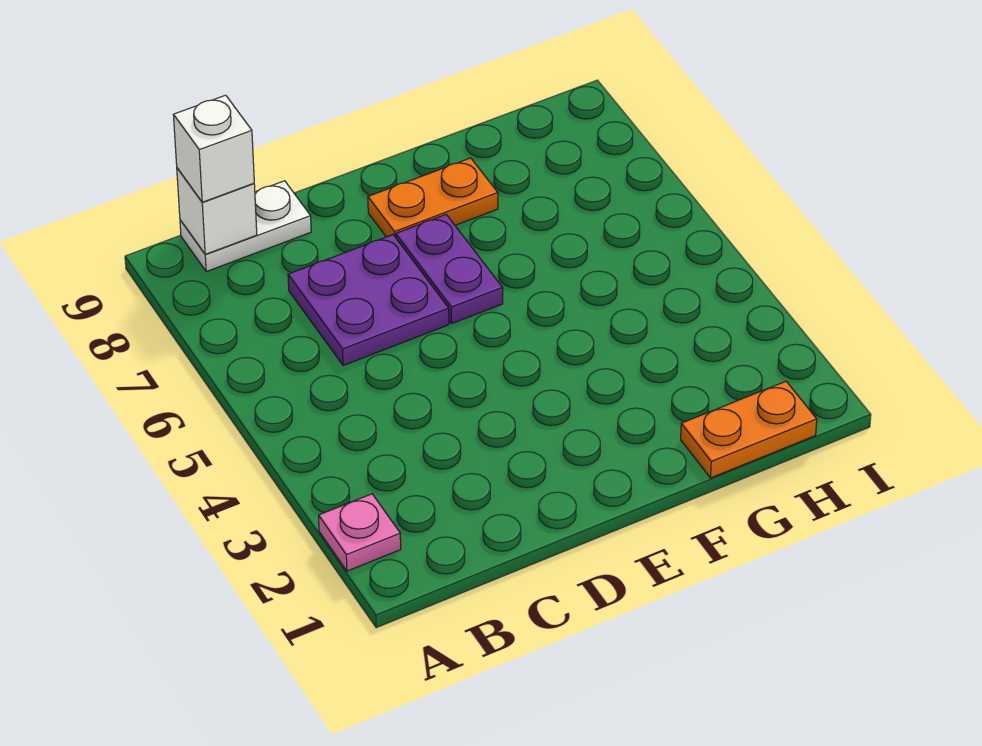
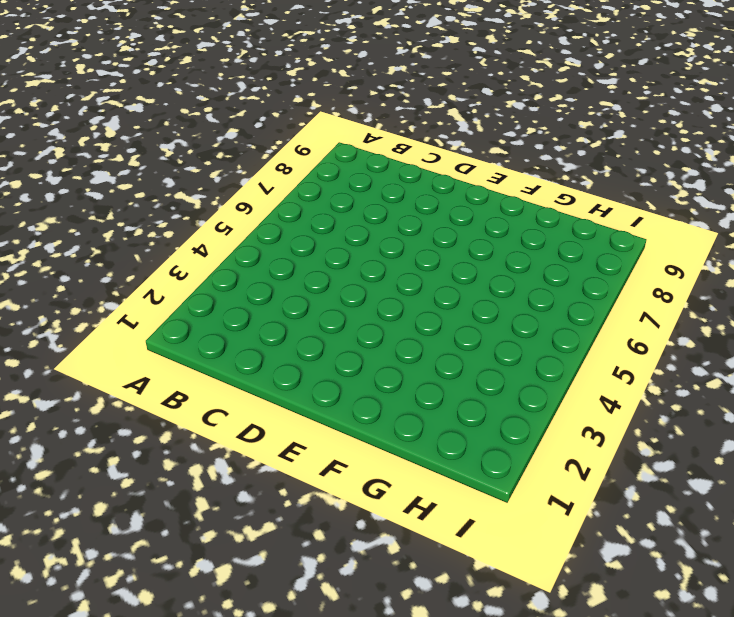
none -> pink 1x1 plate [319,494,401,571]
none -> white 1x2 plate [180,181,311,272]

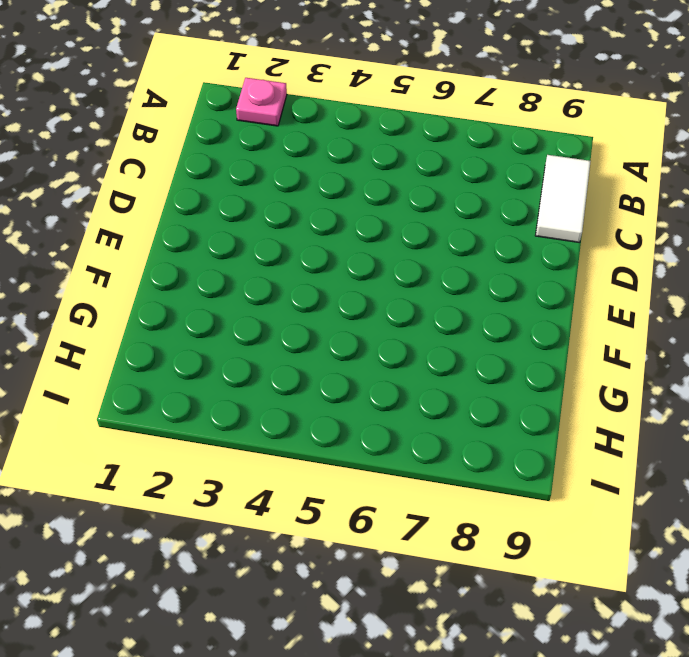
white 1x2 tile [535,155,591,243] -> white 1x2 plate [180,181,311,272]
none -> purple 2x2 plate [288,235,449,366]
none -> purple 1x2 plate [396,214,503,323]

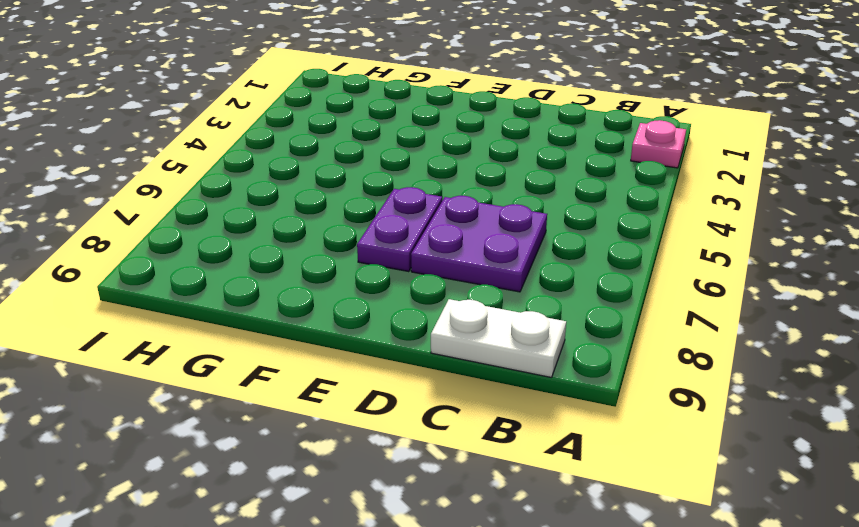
none -> orange 1x2 plate [368,158,498,237]
none -> orange 1x2 plate [681,381,817,478]

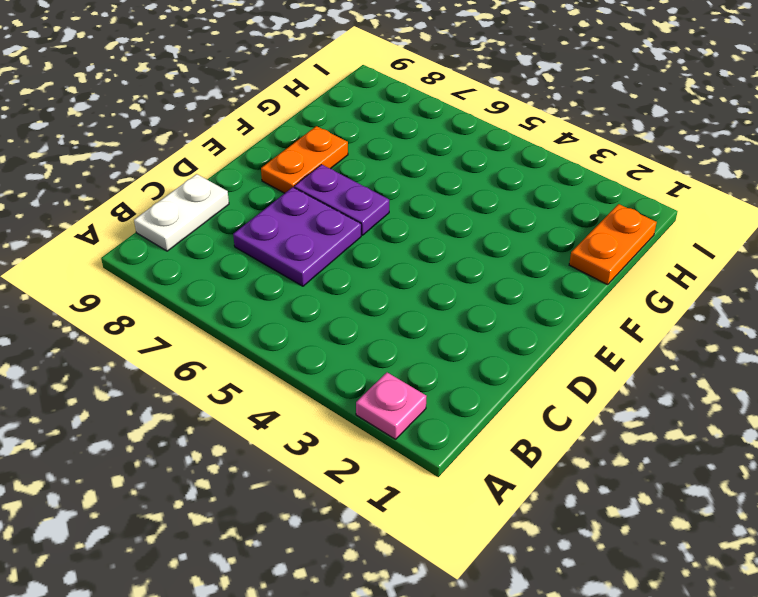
none -> white 1x1 brick [177,168,257,254]
none -> white 1x1 brick [173,95,254,202]

